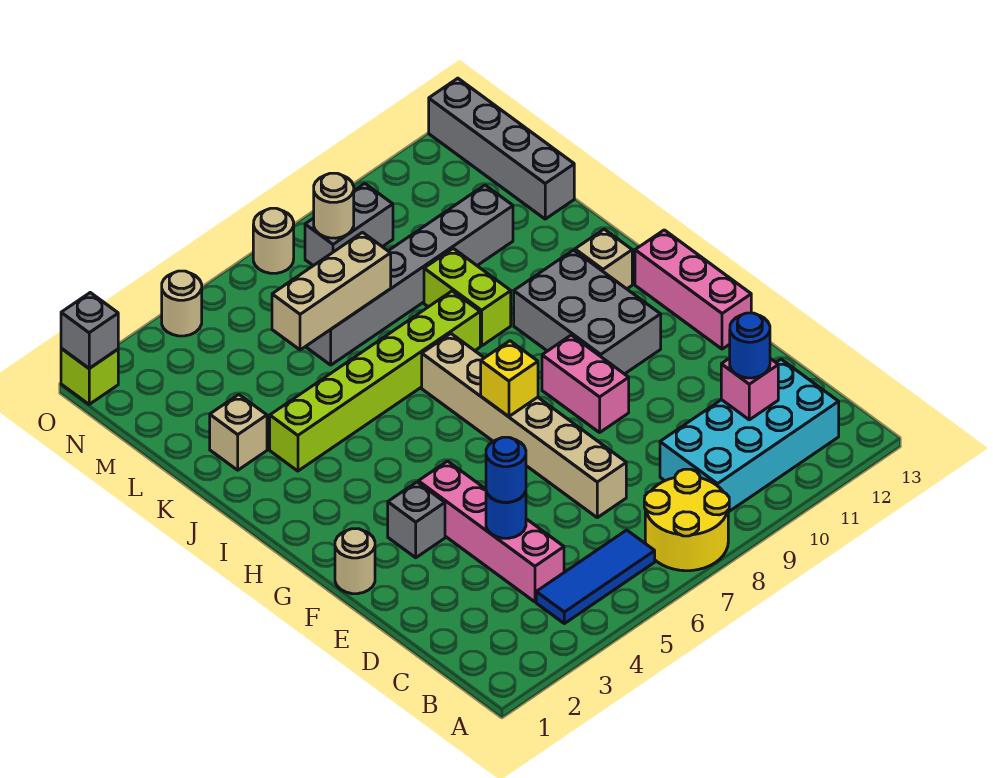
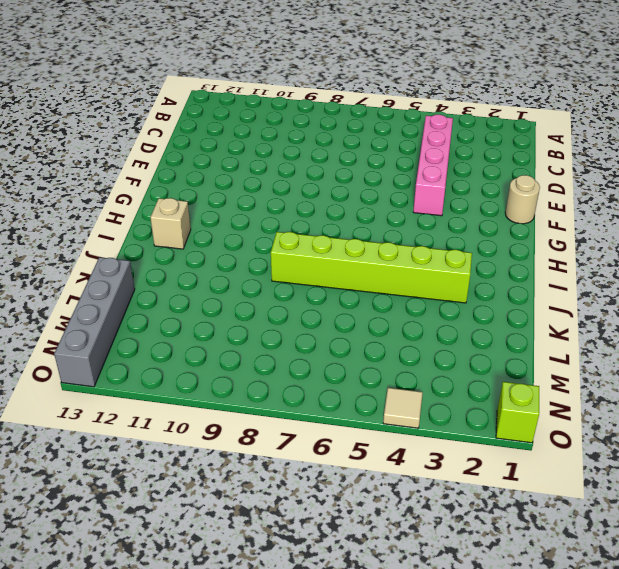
tan 1x1 tile [383,388,423,428] -> tan 1x1 round brick [162,271,202,336]
none -> yellow 2x2 round brick [644,469,729,571]
none -> blue 1x3 tile [536,530,655,624]
none -> cyan 2x4 brick [660,359,839,512]

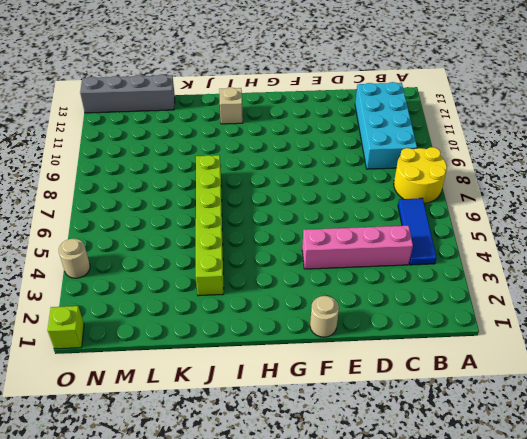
none -> tan 1x6 brick [422,334,626,518]
none -> grey 1x1 brick [388,482,445,558]
none -> pink 1x2 brick [542,335,629,432]

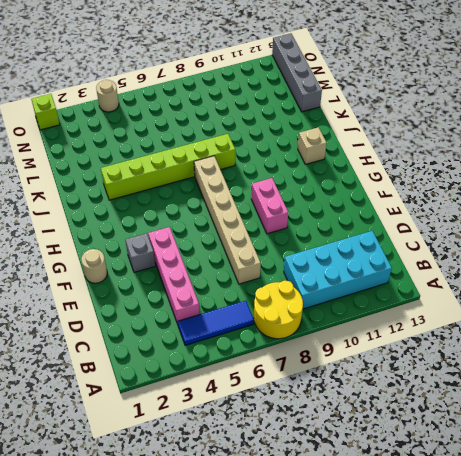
none -> pink 1x3 brick [635,230,751,349]
none -> grey 2x3 brick [514,250,661,374]
none -> lime 1x2 brick [424,248,511,346]

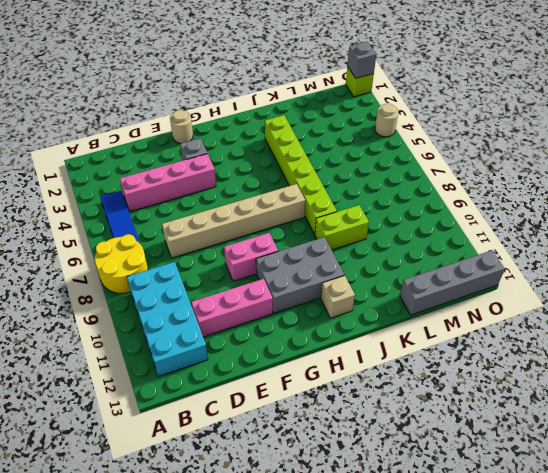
pink 1x3 brick [191,279,273,337] -> pink 1x3 brick moved to [635,230,751,349]
none -> tan 1x1 brick [210,395,267,470]
none -> grey 1x6 brick [306,185,513,365]
none -> grey 1x2 brick [305,183,393,266]

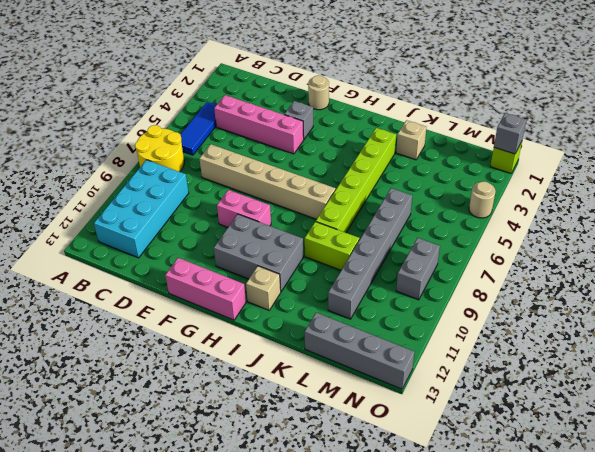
none -> tan 1x1 round brick [253,208,294,273]
none -> pink 1x1 brick [721,358,778,420]
none -> blue 1x1 round brick [486,491,526,538]

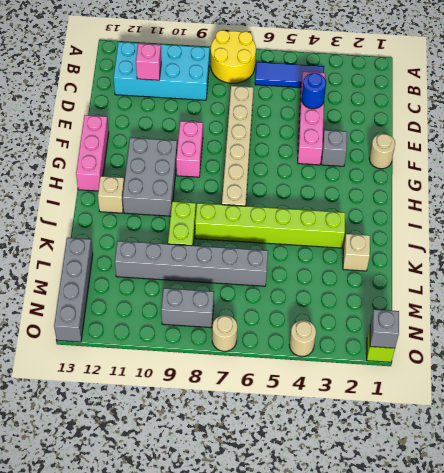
none -> yellow 1x1 brick [481,341,538,417]
none -> tan 1x3 brick [272,232,391,350]
none -> tan 1x1 round brick [314,173,354,238]

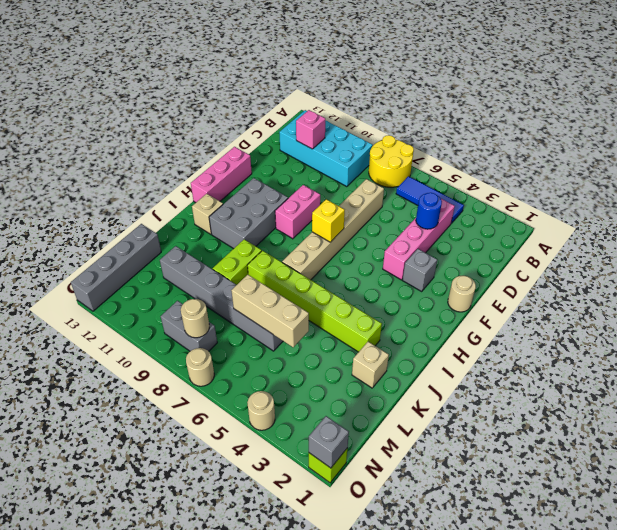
none -> blue 1x1 round brick [730,313,770,378]
none -> blue 1x1 round brick [486,437,526,502]

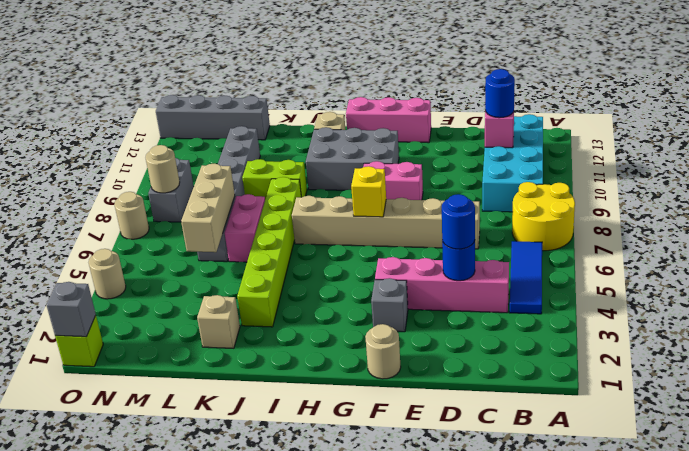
pink 1x2 brick [225,194,265,262] -> none

